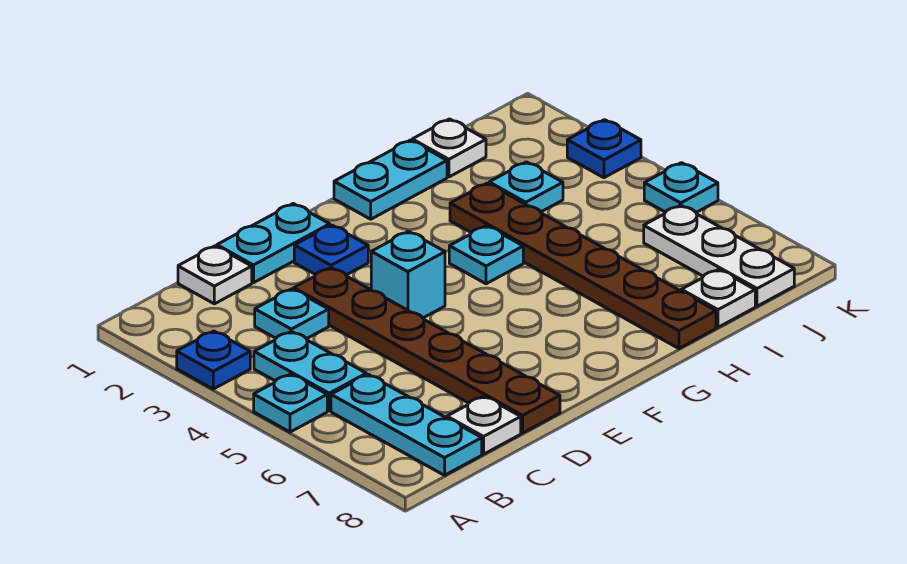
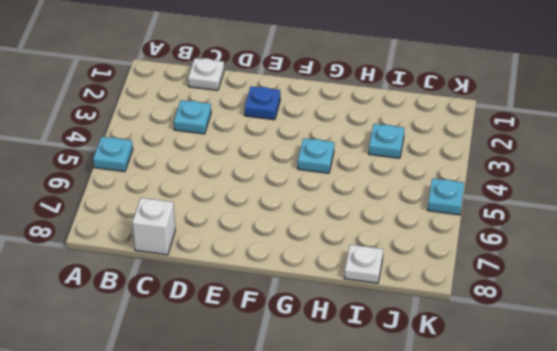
white 1x1 brick [132,198,175,255] -> white 1x1 plate [447,396,521,454]
none -> blue 1x1 plate [177,331,250,389]
none -> cyan 1x2 plate [254,331,366,411]
none -> cyan 1x3 plate [331,374,482,475]

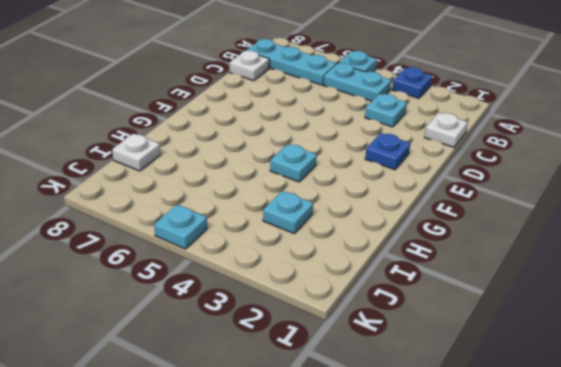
none -> cyan 1x2 plate [217,204,330,283]
none -> brown 1x6 plate [294,268,560,433]
none -> cyan 1x1 brick [371,231,445,318]

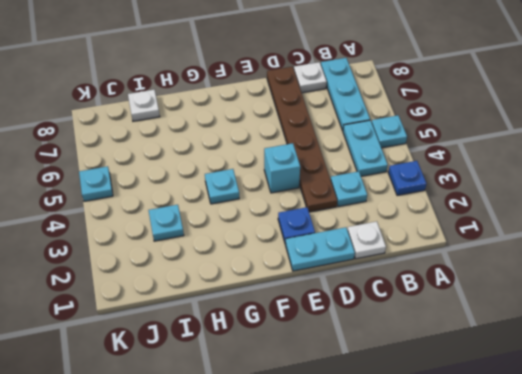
none -> cyan 1x2 plate [334,140,447,219]
none -> brown 1x6 plate [450,183,716,348]
none -> white 1x1 plate [412,119,486,177]

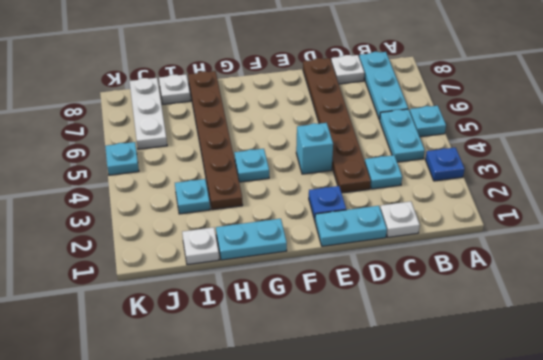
none -> blue 1x1 plate [567,120,641,178]

